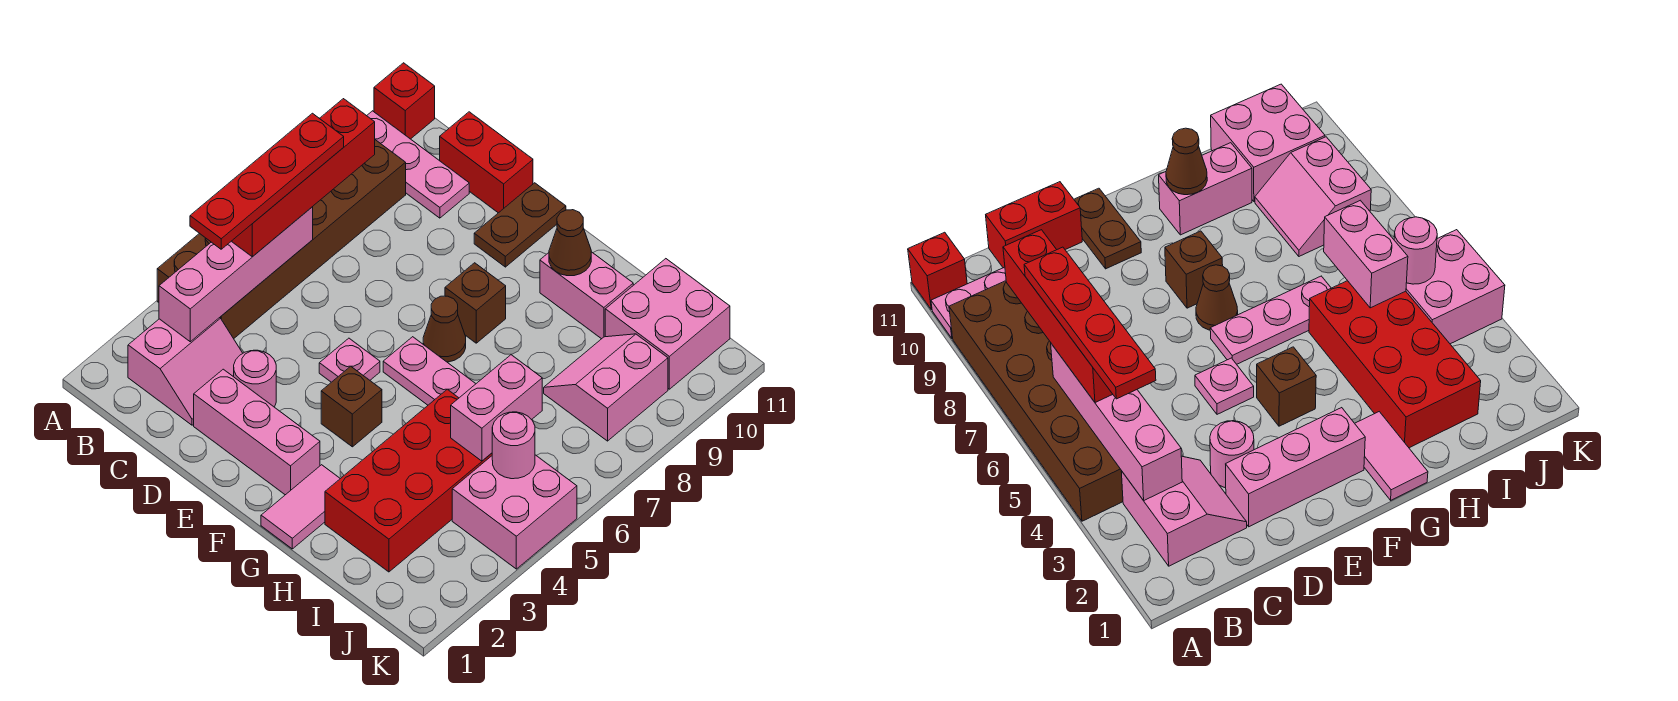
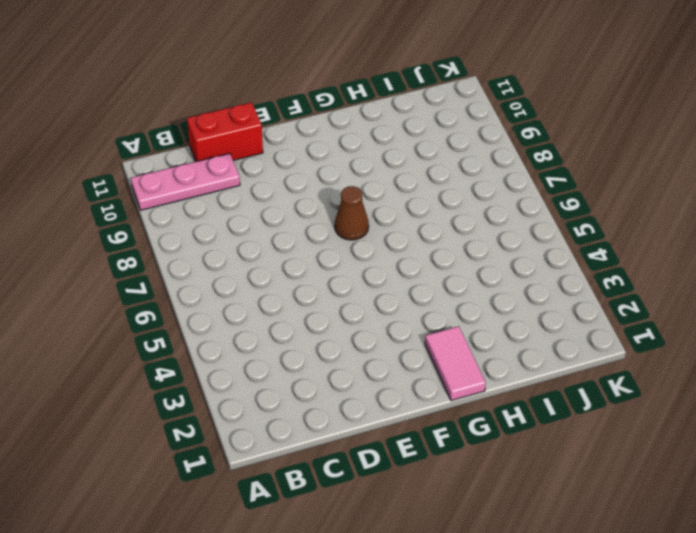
none -> brown 2x6 brick [157,140,406,339]
none -> red 1x1 brick [374,63,435,139]
none -> pink 2x2 slope [128,318,243,425]

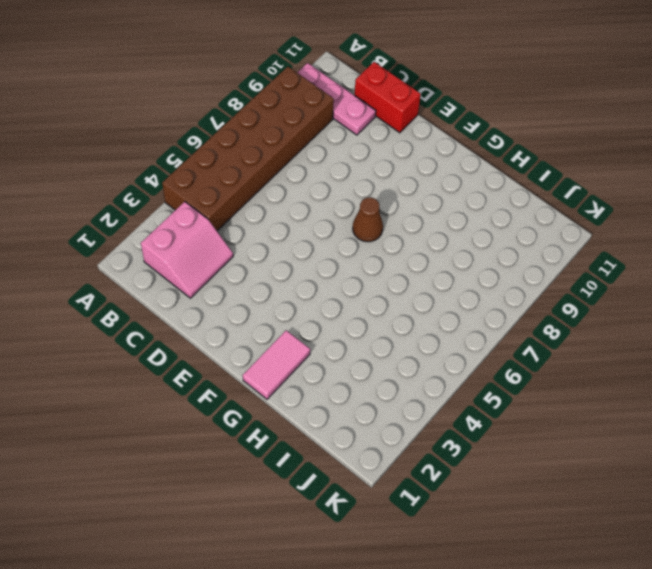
none -> red 1x1 brick [374,63,435,139]
none -> pink 1x3 brick [194,369,320,495]
none -> pink 1x1 round brick [234,350,276,407]

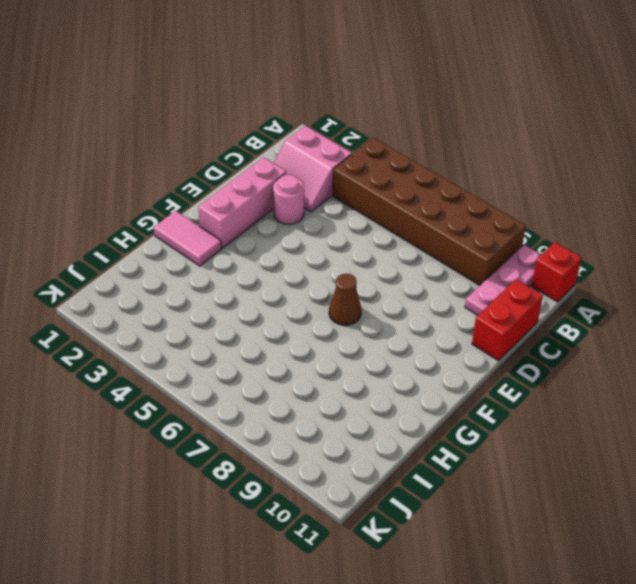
none -> pink 1x1 plate [319,338,380,382]
none -> brown 1x2 plate [474,183,566,267]
none -> brown 1x1 brick [321,366,382,447]

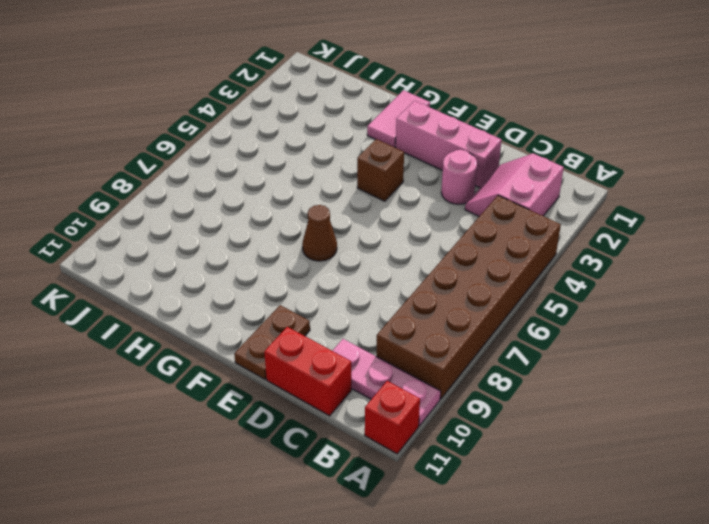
none -> pink 1x1 plate [319,338,380,382]
none -> pink 1x3 plate [383,337,476,405]
none -> brown 1x1 brick [445,263,506,343]

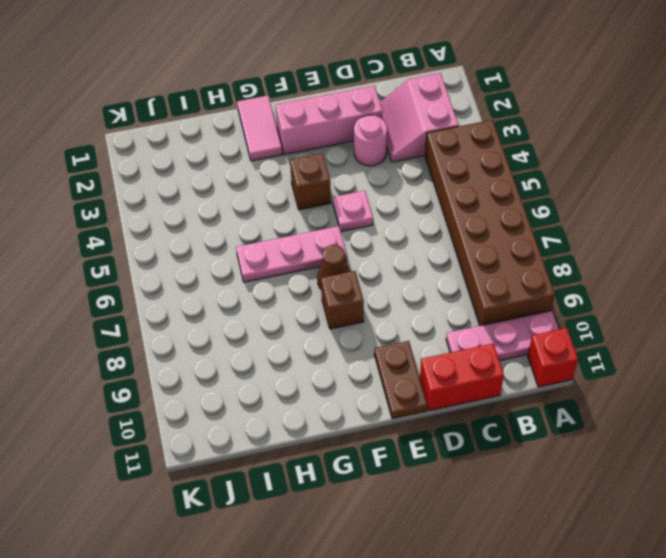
none -> pink 1x2 brick [540,252,633,339]
none -> red 2x4 brick [325,389,492,572]
none -> pink 2x2 slope [544,334,668,441]

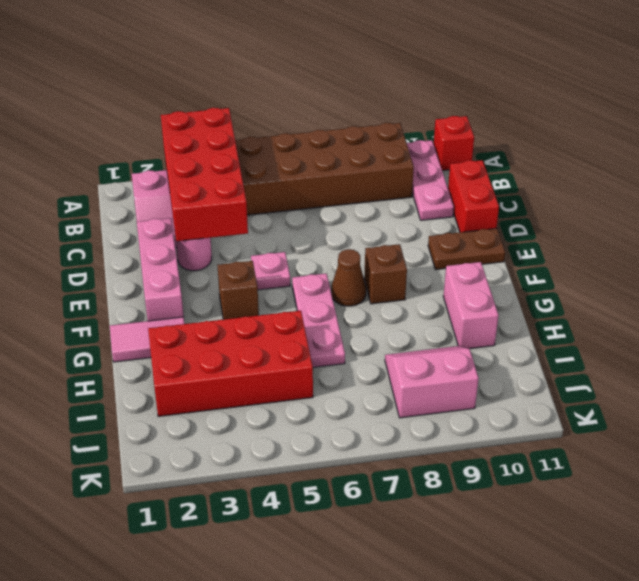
red 2x4 brick [161,108,248,241] -> pink 1x4 brick [159,207,313,342]
none -> pink 2x2 brick [605,259,730,389]
none -> pink 2x2 brick [452,455,577,569]
none -> brown 1x1 cone [549,210,591,276]

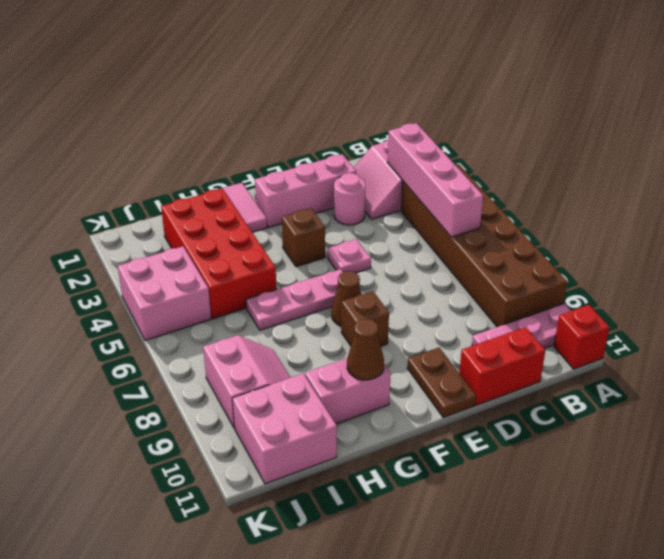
none -> pink 1x2 brick [451,355,542,461]
none -> pink 1x1 round brick [492,412,535,479]
none -> red 1x4 brick [232,99,375,257]

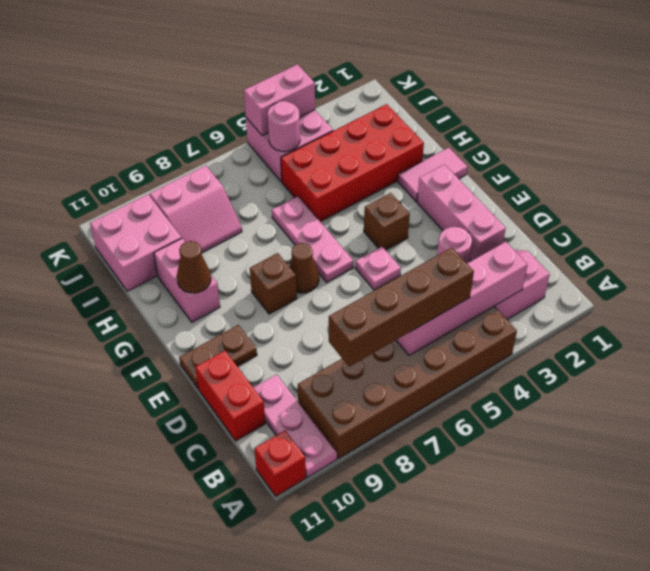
brown 1x4 brick [329,248,474,367] -> red 1x4 brick [232,99,375,257]
pink 1x2 brick [244,64,315,136] -> pink 1x2 brick moved to [451,355,542,461]
none -> red 1x4 plate [190,113,344,249]

